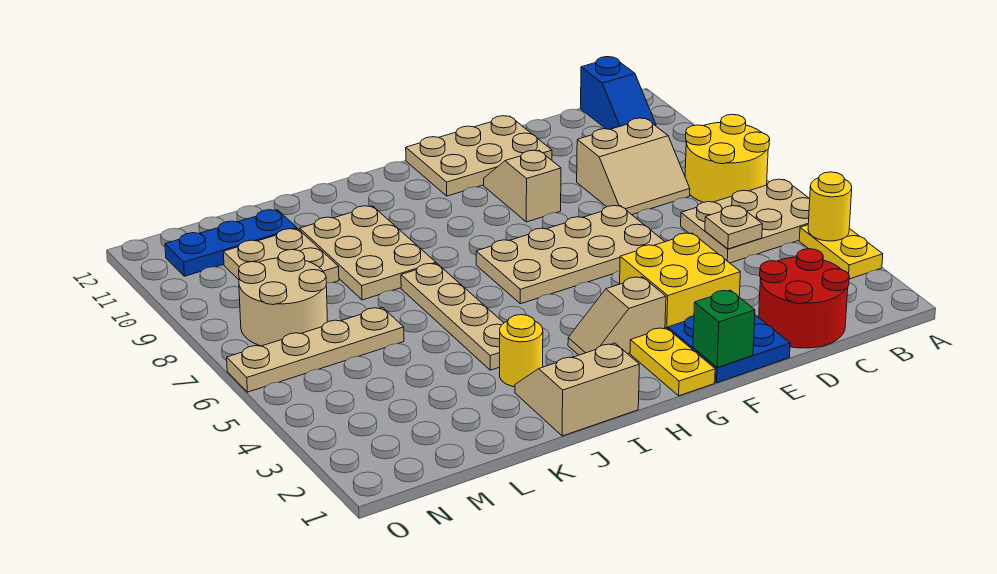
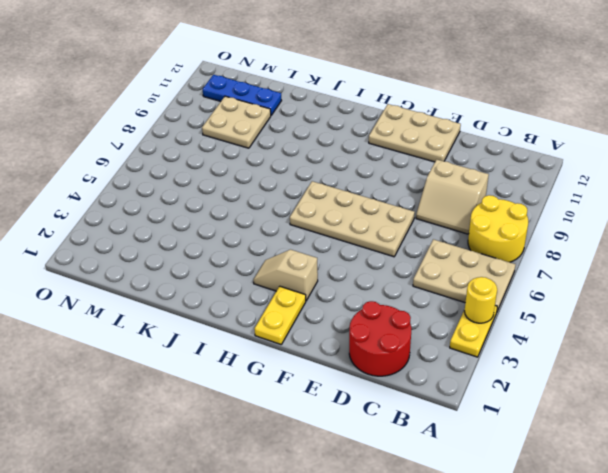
none -> blue 1x2 slope [581,57,656,129]
none -> blue 2x2 plate [668,315,790,383]
none -> yellow 2x2 brick [620,233,740,329]

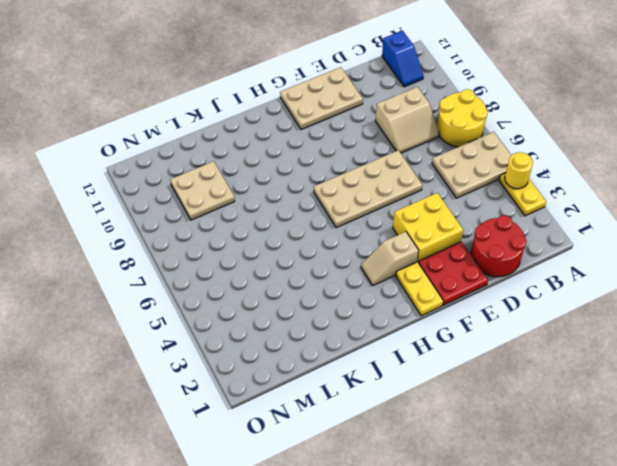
red 2x2 plate [419,242,488,305] -> blue 2x2 plate [668,315,790,383]
none -> tan 1x2 slope [484,150,561,222]
none -> tan 2x2 slope [515,343,639,436]
none -> yellow 1x1 round brick [499,315,543,387]

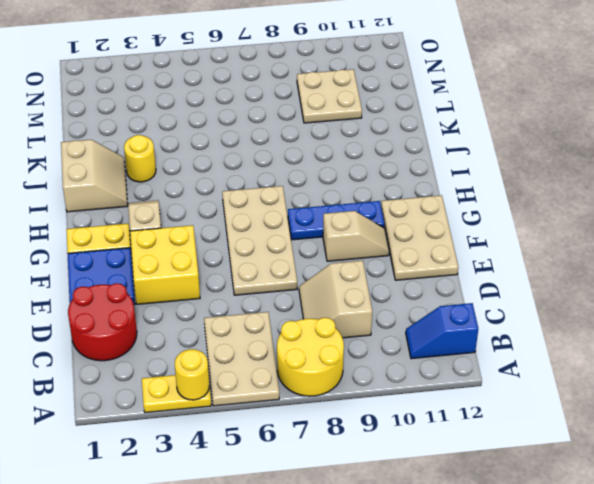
blue 1x3 plate [288,201,384,240] -> blue 1x3 plate turned to [165,210,297,276]
none -> tan 1x4 plate [401,263,504,370]
none -> tan 2x3 plate [300,206,436,300]
none -> tan 1x4 plate [227,308,404,392]

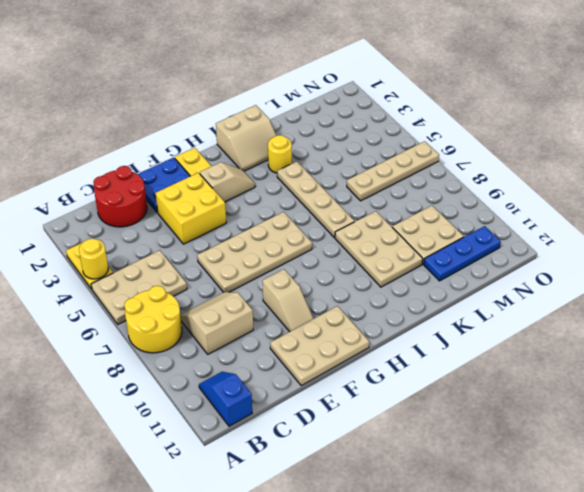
none -> tan 2x2 round brick [239,250,328,346]
none -> tan 1x1 plate [705,206,762,249]
none -> green 1x1 brick [693,290,755,368]

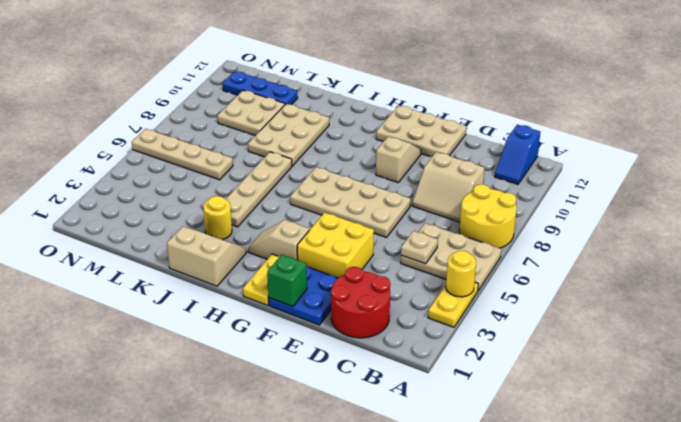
none -> tan 2x2 round brick [239,250,328,346]

